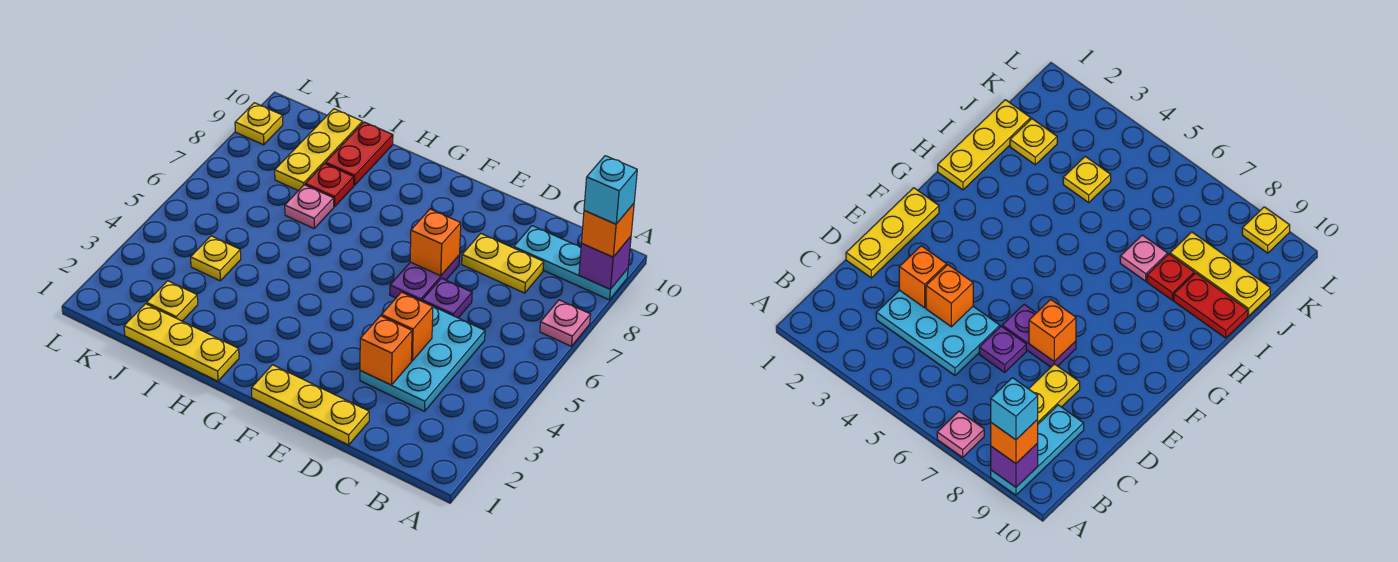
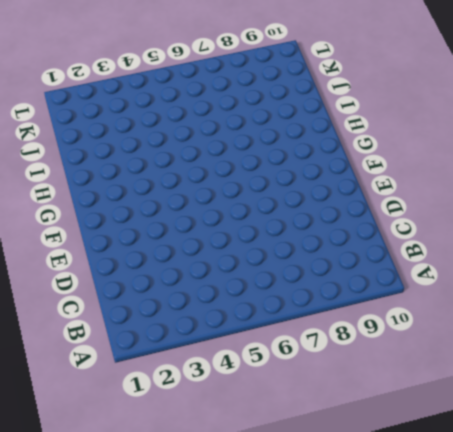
none -> pink 1x1 plate [540,300,591,346]
none -> cyan 1x3 plate [514,226,628,300]
none -> cyan 2x3 plate [360,307,485,411]

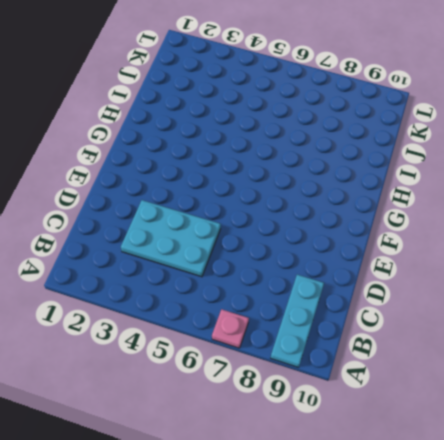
none -> yellow 1x2 plate [462,234,544,293]
none -> yellow 1x3 plate [252,365,369,445]
none -> purple 1x1 plate [422,278,472,318]

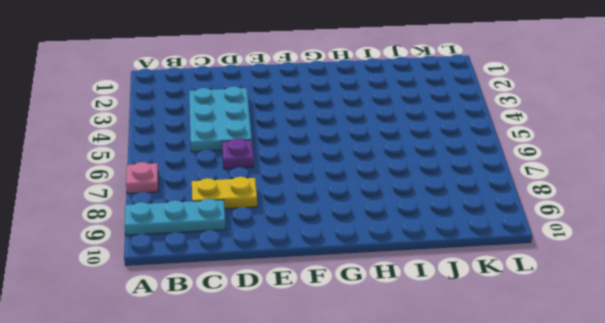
none -> yellow 1x3 plate [252,365,369,445]
none -> purple 1x2 plate [390,255,460,301]
none -> yellow 1x3 plate [124,304,239,381]

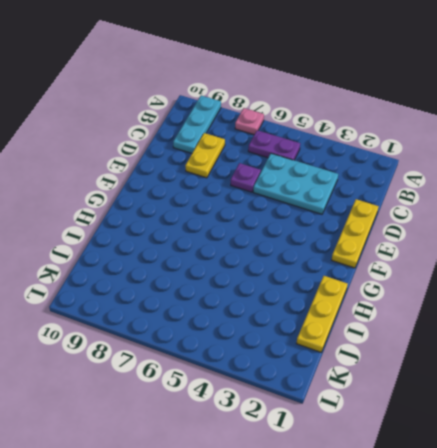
purple 1x2 plate [248,130,300,160] -> purple 1x2 plate moved to [390,255,460,301]
none -> pink 1x1 plate [285,185,334,228]
none -> red 1x1 plate [305,164,354,207]
none -> red 1x2 plate [325,122,393,186]

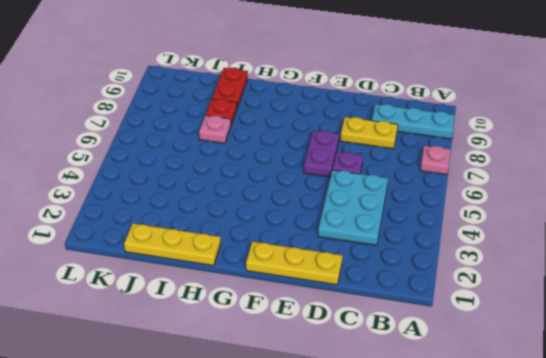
none -> yellow 1x1 plate [147,281,198,321]
none -> yellow 1x1 plate [191,236,241,281]
none -> yellow 1x3 plate [275,109,362,191]

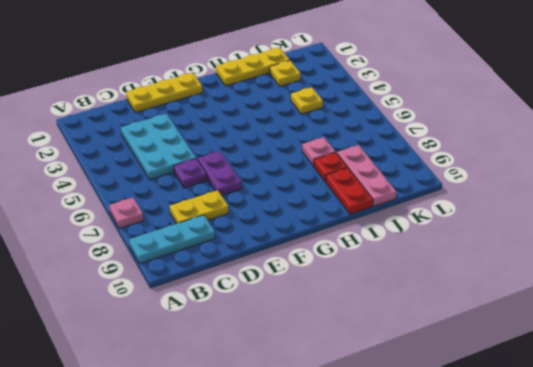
pink 1x3 plate [337,145,396,206] -> yellow 1x3 plate [275,109,362,191]
none -> yellow 1x1 plate [235,103,283,145]
none -> purple 1x1 brick [579,237,631,289]
none -> orange 1x1 brick [360,316,412,385]

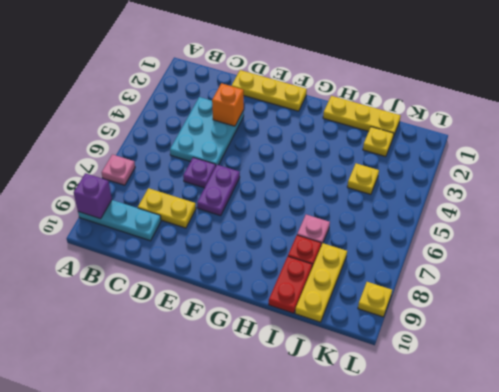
none -> orange 1x1 brick [381,292,433,361]
none -> orange 1x1 brick [410,209,461,276]
none -> orange 1x1 brick [581,204,634,257]

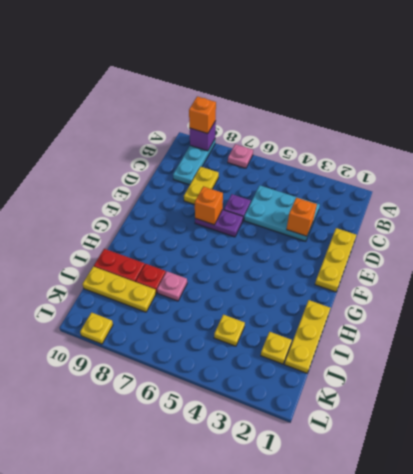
none -> orange 1x1 brick [381,292,433,361]
none -> cyan 1x1 brick [584,156,637,224]

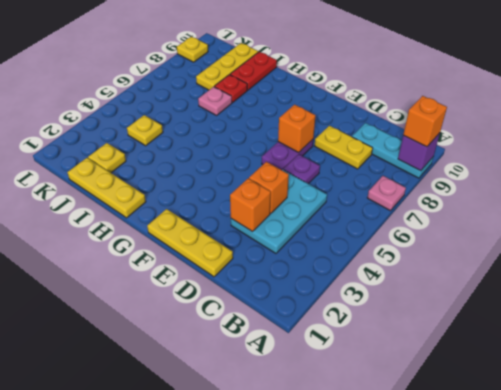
none -> cyan 1x1 brick [584,156,637,224]

